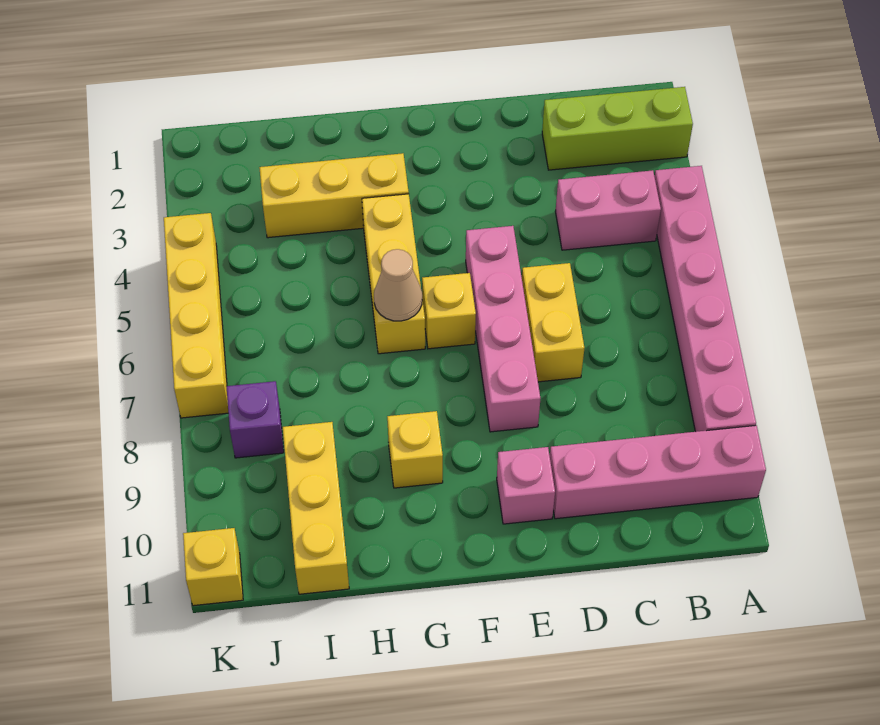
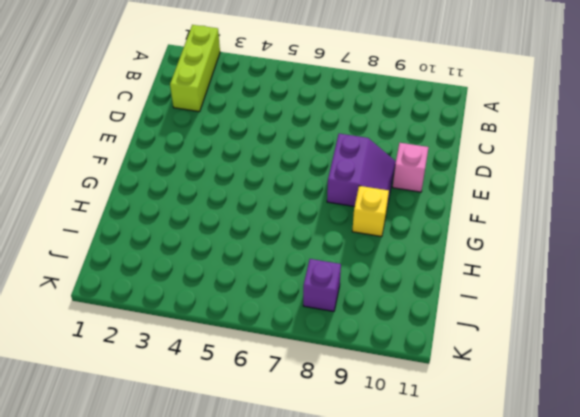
purple 2x2 slope [327,134,396,207] -> pink 1x4 brick [466,226,540,432]
none -> pink 1x6 brick [655,166,756,432]
none -> pink 1x4 brick [550,425,766,519]
none -> pink 1x2 brick [555,170,661,250]

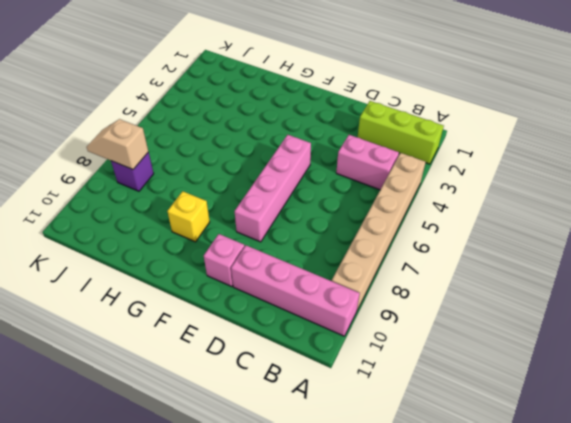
tan 1x6 brick [332,153,426,310] -> pink 1x6 brick [655,166,756,432]
tan 1x2 slope [87,119,148,170] -> none
none -> yellow 1x2 brick [522,263,584,382]
none -> yellow 1x1 brick [422,273,476,349]
none -> yellow 1x3 brick [259,153,409,238]

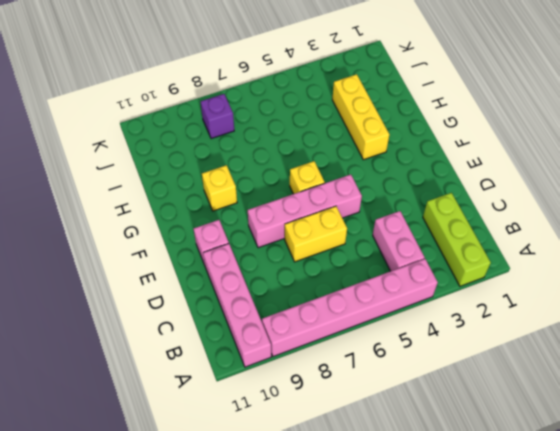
none -> yellow 1x3 brick [362,194,425,354]
none -> yellow 1x3 brick [283,422,349,594]
none -> yellow 1x4 brick [164,213,228,418]

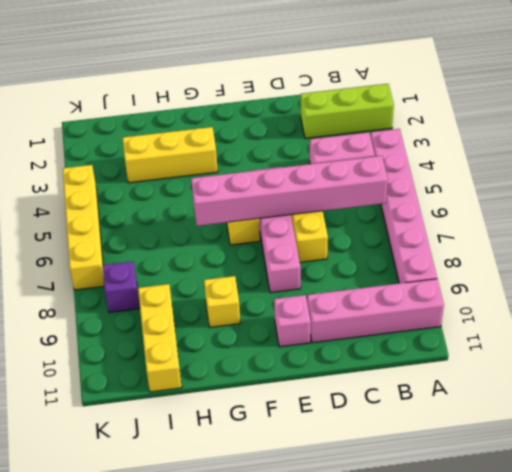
pink 1x6 brick [191,156,388,226] -> tan 1x1 cone [374,249,422,321]
none -> yellow 1x3 brick [362,194,425,354]
none -> yellow 1x1 brick [183,528,243,606]

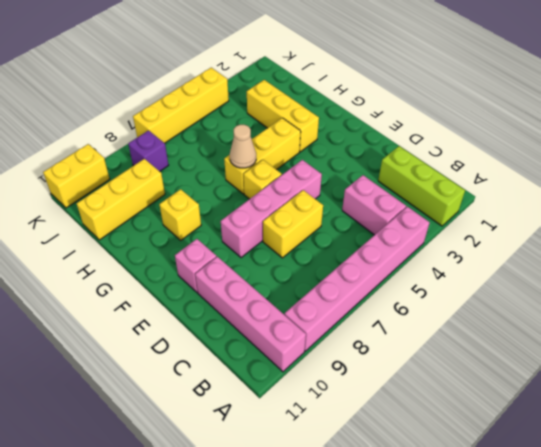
yellow 1x2 brick [43,144,110,208] -> yellow 1x1 brick [183,528,243,606]

